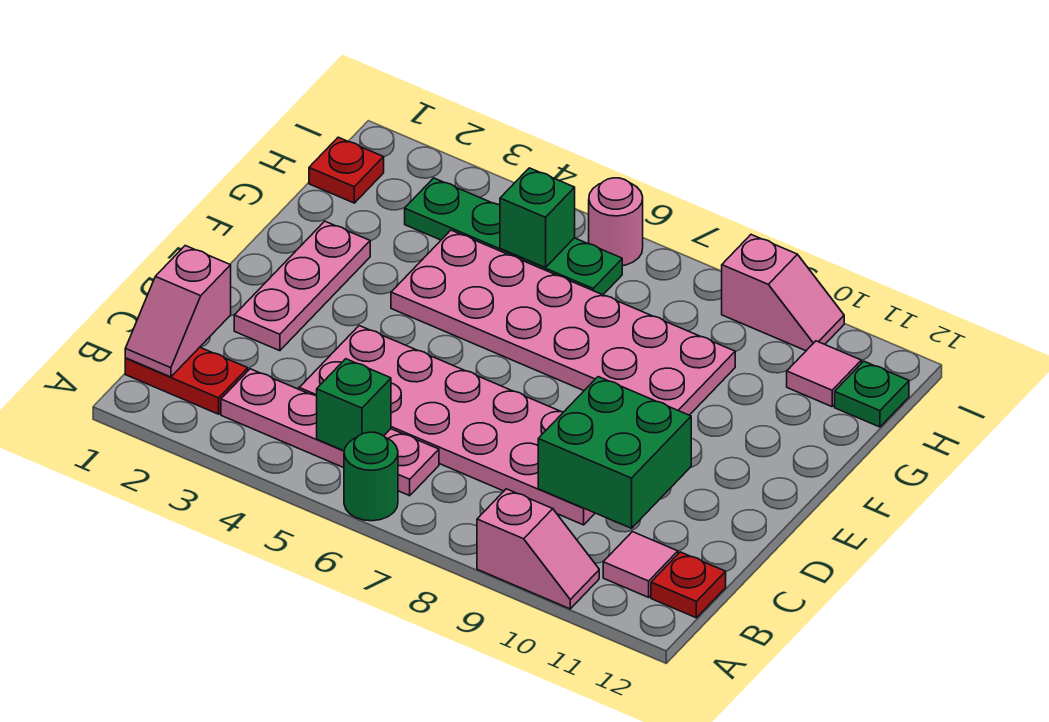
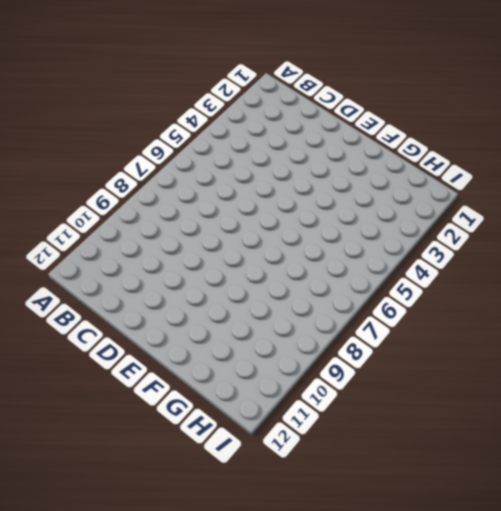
none -> green 1x1 round brick [344,432,398,521]
none -> pink 1x2 slope [477,489,599,609]
none -> red 1x2 plate [125,347,248,414]

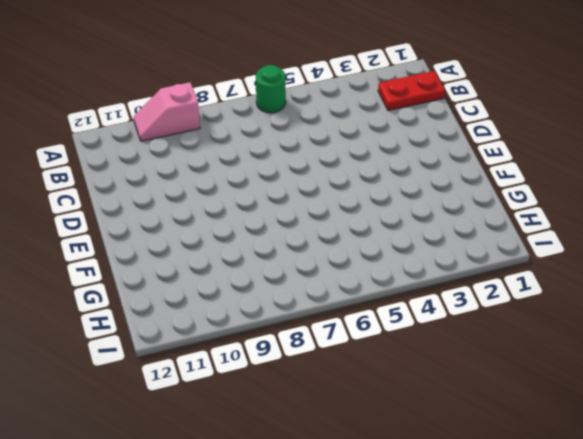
none -> pink 1x4 plate [221,369,439,496]
none -> pink 1x1 tile [603,532,678,597]
none -> red 1x1 plate [651,552,726,618]

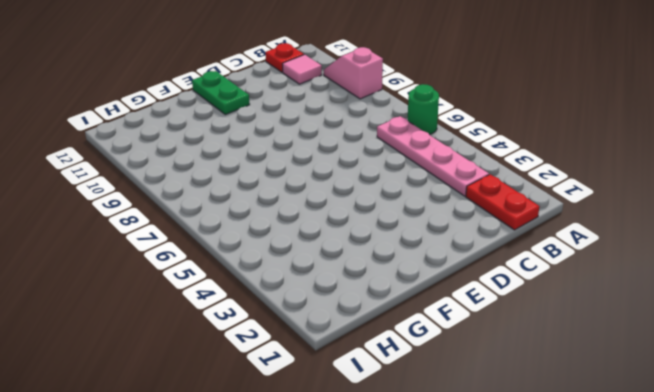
green 1x2 plate [192,71,250,115] -> none
none -> pink 2x6 plate [299,326,595,525]
none -> pink 1x3 plate [234,221,370,351]
none -> pink 2x6 plate [391,230,735,415]

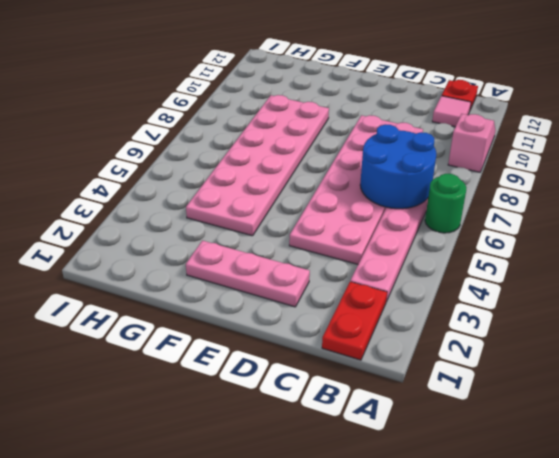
blue 2x2 round brick [360,124,436,209] -> none
none -> red 1x1 plate [309,137,384,203]
none -> green 1x4 plate [405,178,622,295]
none -> pink 1x1 tile [787,341,861,407]

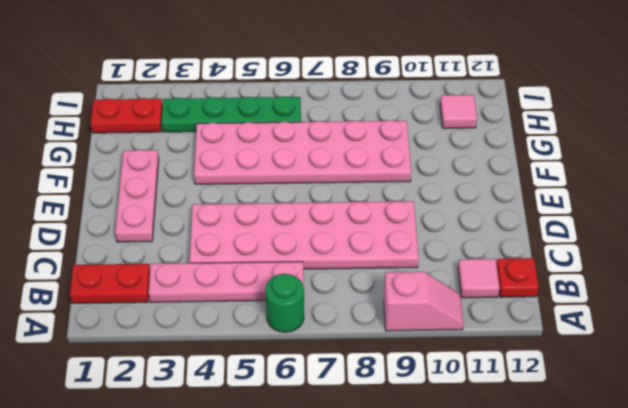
red 1x2 plate [91,98,162,133] -> red 1x1 plate [309,137,384,203]
none -> green 1x1 plate [835,361,909,427]
none -> pink 1x1 round brick [589,178,643,266]
none -> pink 1x2 slope [722,235,844,351]

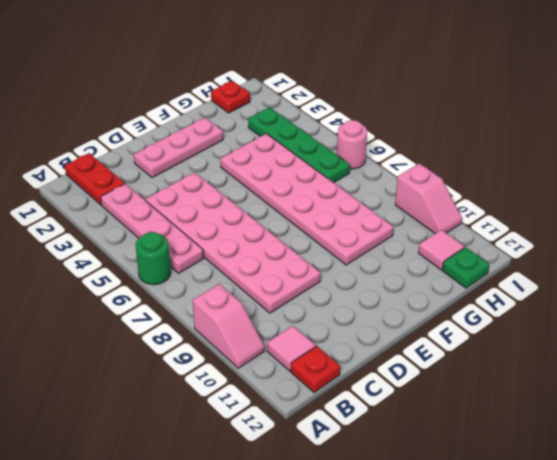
none -> pink 1x2 slope [125,246,231,377]
none -> green 1x1 brick [317,359,391,451]
none -> green 2x2 brick [538,377,691,528]

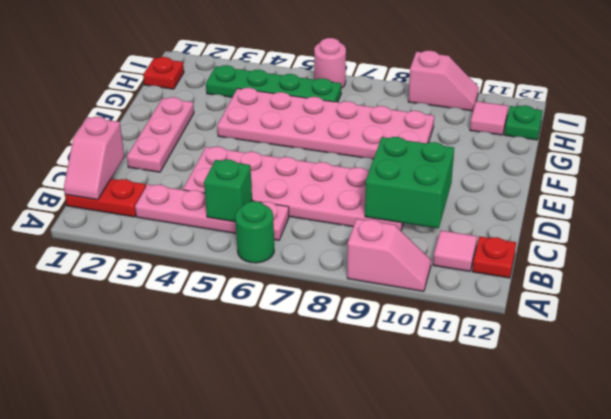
none -> green 1x1 brick [500,168,575,268]

